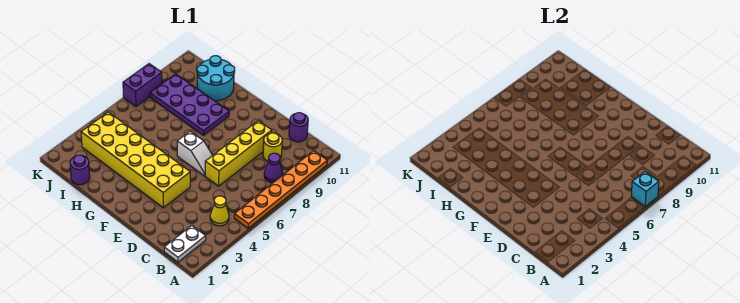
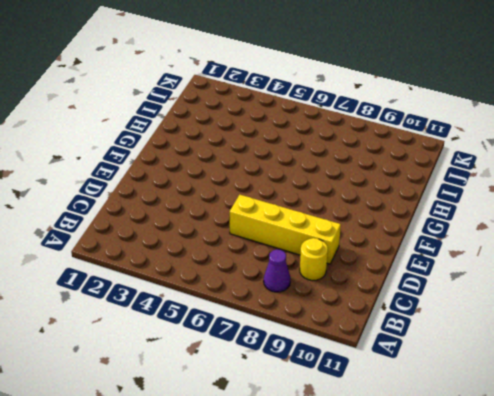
none -> orange 1x6 plate [234,151,327,228]
none -> white 1x2 plate [164,226,206,262]
none -> yellow 1x1 cone [210,196,229,226]

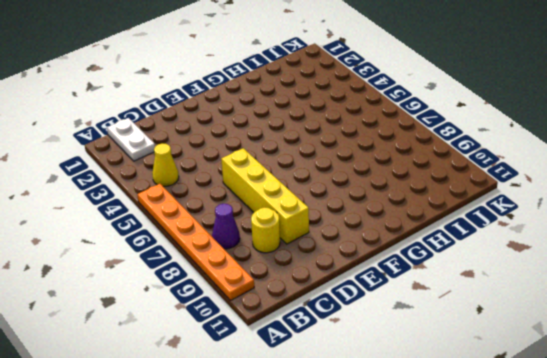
none -> purple 1x1 round brick [289,113,308,142]
none -> yellow 2x6 brick [81,112,190,208]
none -> white 1x2 slope [177,131,213,176]

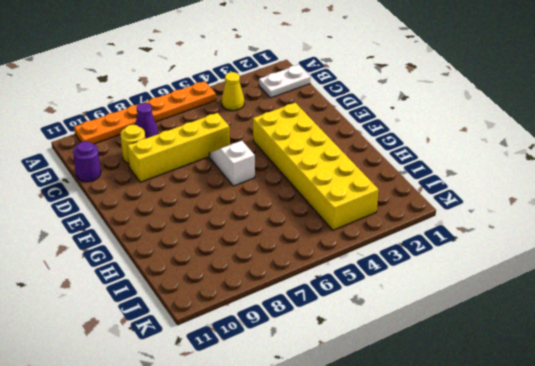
none -> purple 2x4 plate [150,74,229,135]
none -> cyan 2x2 round brick [197,56,235,101]
none -> purple 1x1 round brick [70,155,90,185]

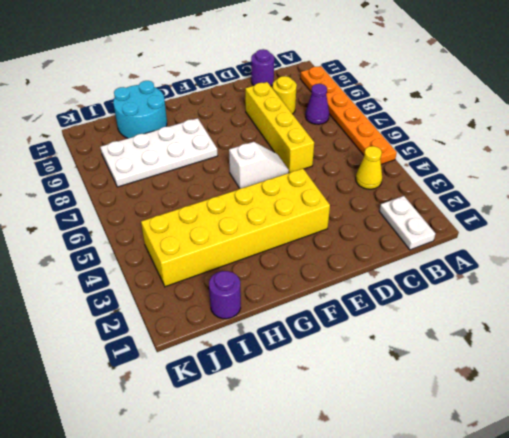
white 2x4 plate [100,118,218,187] -> purple 2x4 plate [150,74,229,135]
none -> purple 1x2 brick [123,64,162,107]
none -> cyan 1x1 brick [631,172,659,207]

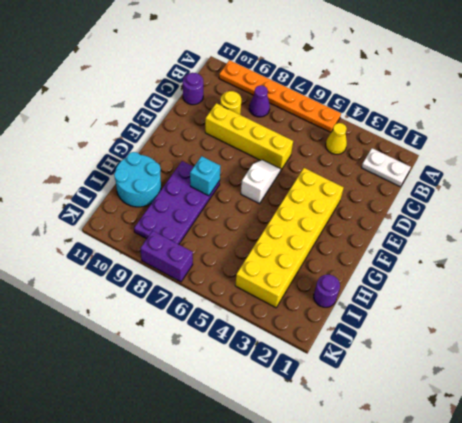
cyan 1x1 brick [190,156,220,196] -> cyan 1x1 brick moved to [631,172,659,207]

